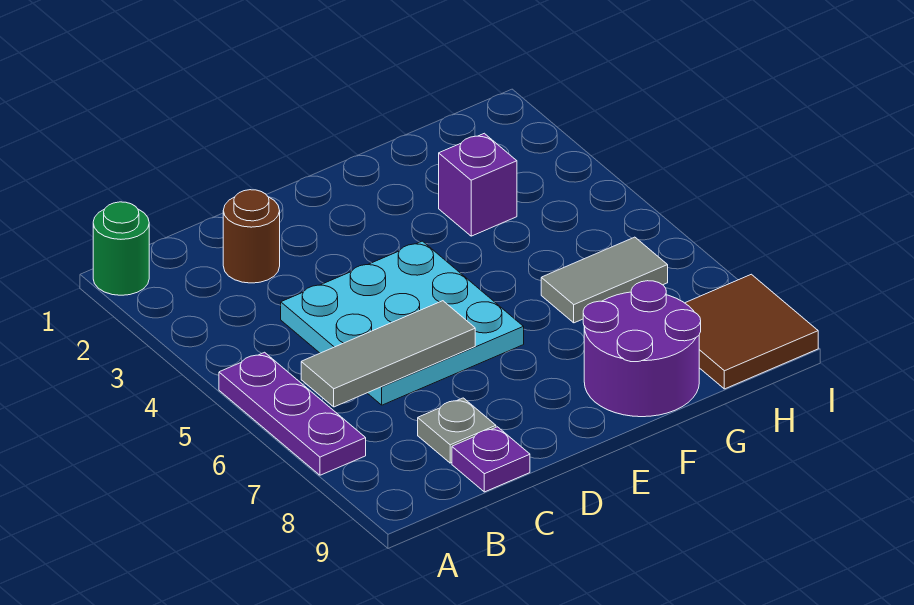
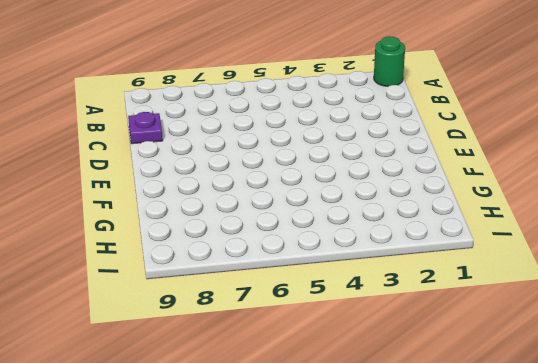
none -> purple 1x3 plate [219,352,366,475]
none -> brown 1x1 round brick [223,190,280,283]

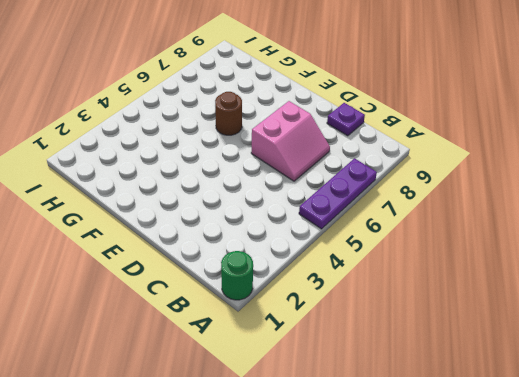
pink 2x2 slope [251,101,330,181] -> cyan 3x3 plate [281,241,524,405]
brown 1x1 round brick [215,92,242,135] -> brown 1x1 round brick moved to [223,190,280,283]
none -> grey 1x1 plate [418,398,496,463]
none -> purple 2x2 round brick [583,281,701,417]

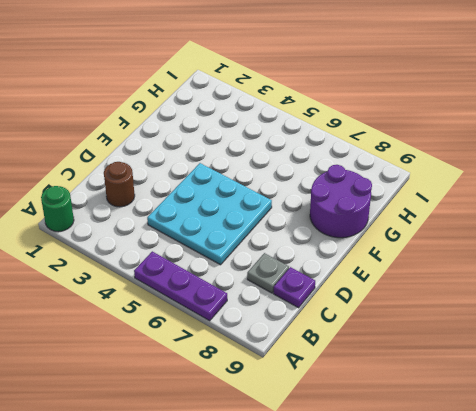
none -> purple 1x1 brick [439,133,517,236]
none -> grey 1x2 tile [541,237,668,323]

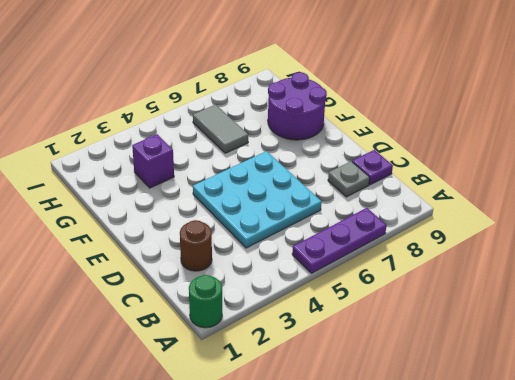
none -> brown 2x2 tile [685,274,818,389]
none -> grey 1x3 tile [301,301,475,407]

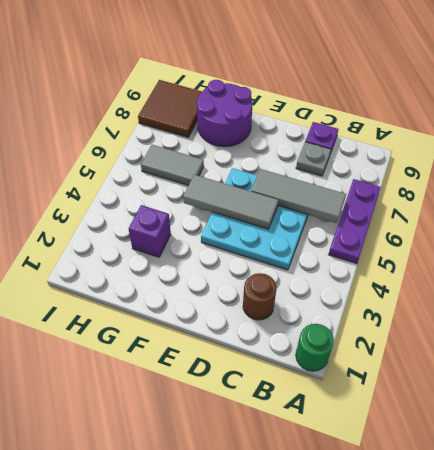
grey 1x3 tile [183,175,278,229] -> none

